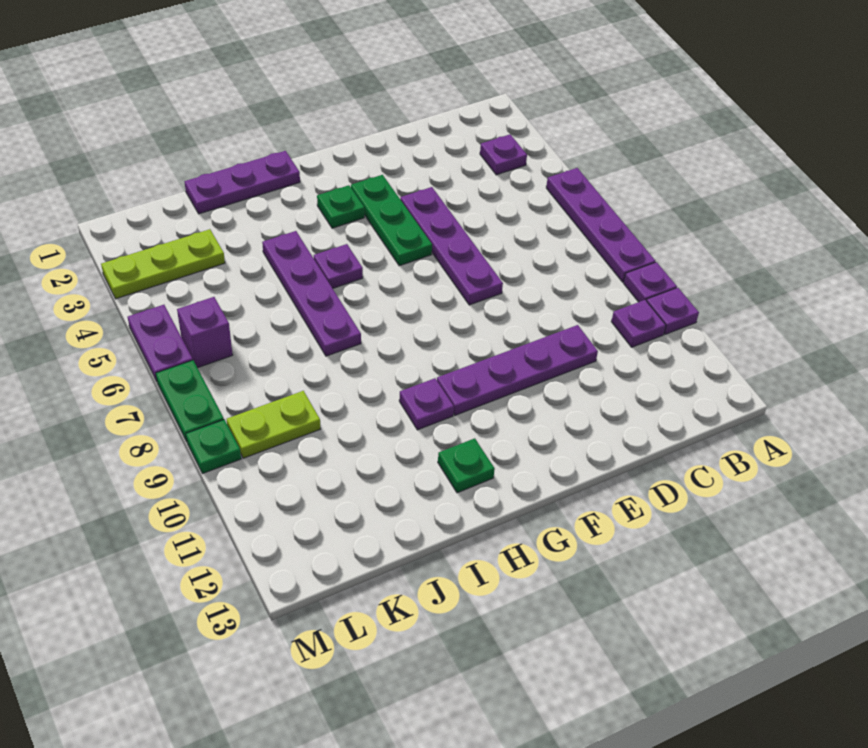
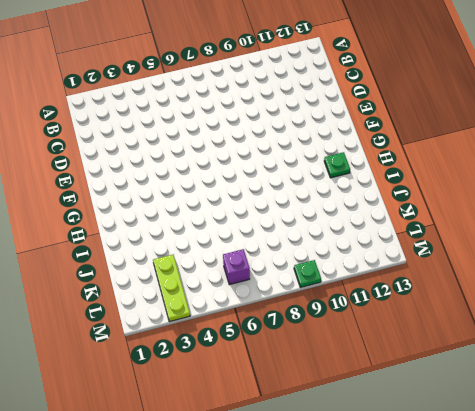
none -> purple 1x4 plate [546,168,656,282]
none -> purple 1x1 plate [624,262,677,302]
none -> purple 1x1 plate [647,288,699,334]

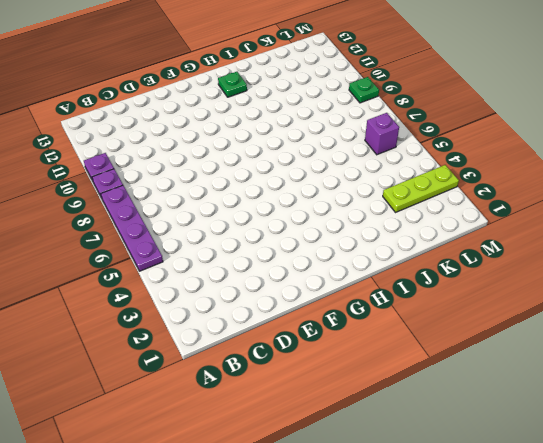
none -> purple 1x1 plate [480,134,527,175]
none -> purple 1x1 plate [611,300,666,347]
none -> purple 1x4 plate [437,325,598,415]

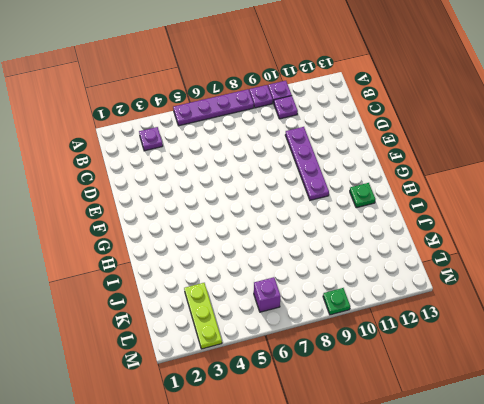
none -> purple 1x4 plate [400,187,503,305]
none -> green 1x3 plate [351,175,432,266]
none -> green 1x1 plate [317,185,364,228]

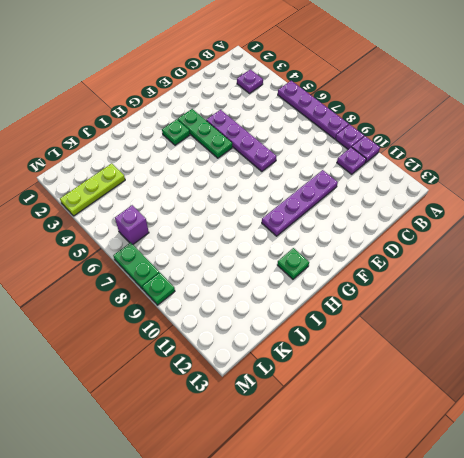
none -> purple 1x3 plate [185,151,300,214]
none -> purple 1x1 plate [314,244,363,288]
none -> purple 1x1 plate [399,378,454,430]

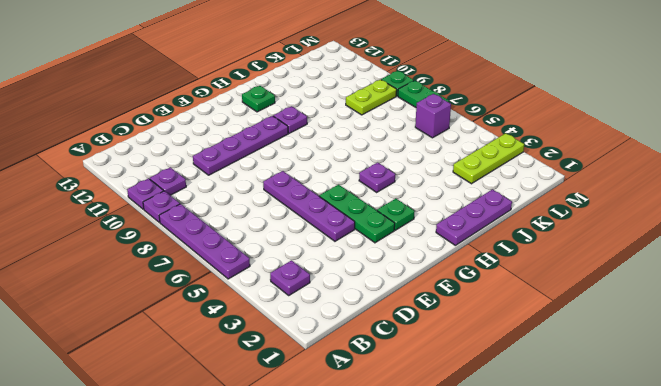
none -> purple 1x4 plate [262,231,361,356]
none -> purple 1x2 plate [128,305,193,381]

